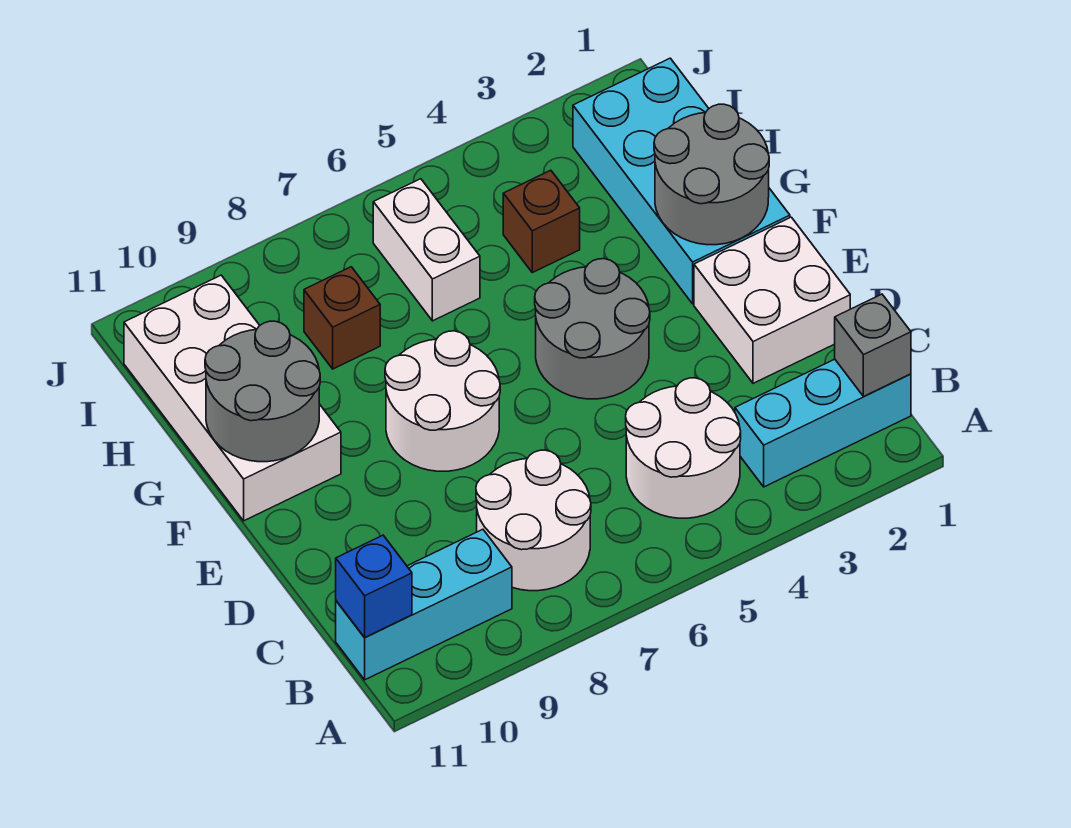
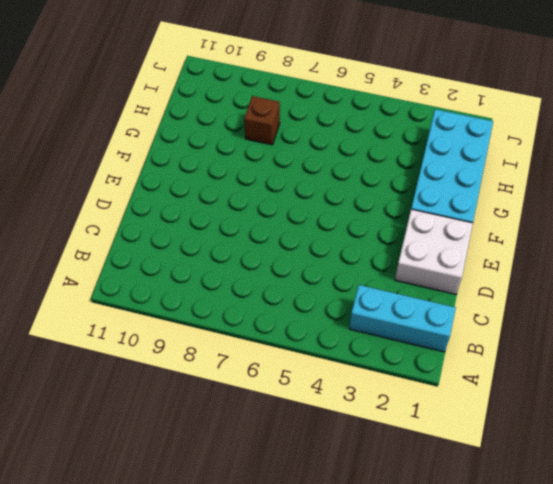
none -> white 2x2 round brick [626,378,741,518]
none -> white 2x2 round brick [476,450,591,591]
none -> cyan 1x3 brick [336,529,512,680]

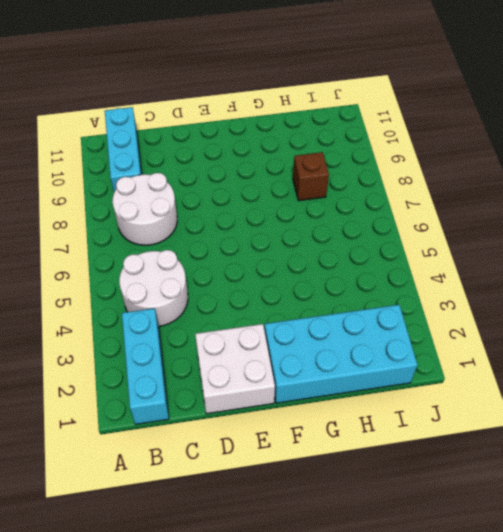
none -> grey 2x2 round brick [535,259,650,399]
none -> white 2x2 round brick [385,331,500,471]
none -> white 2x4 brick [124,275,341,521]

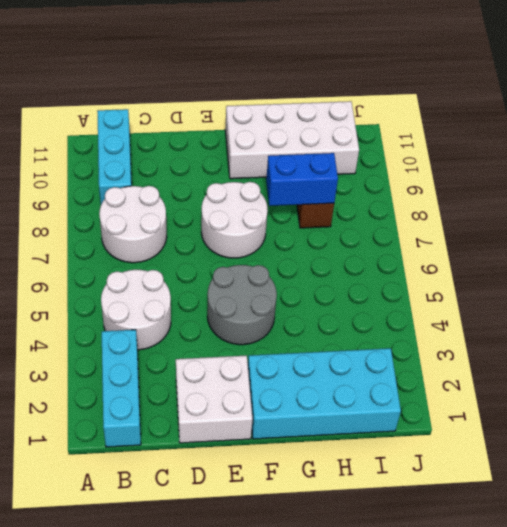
blue 1x2 brick [266,153,338,206] -> none
none -> brown 1x1 brick [503,170,580,273]
none -> white 1x2 brick [373,179,480,321]
none -> grey 1x1 brick [835,294,911,397]

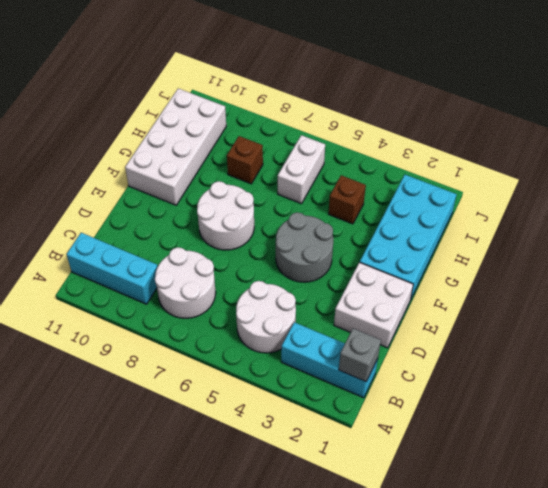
none -> blue 1x1 brick [336,535,412,638]
none -> grey 2x2 round brick [654,104,769,245]
none -> grey 2x2 round brick [205,321,320,462]

